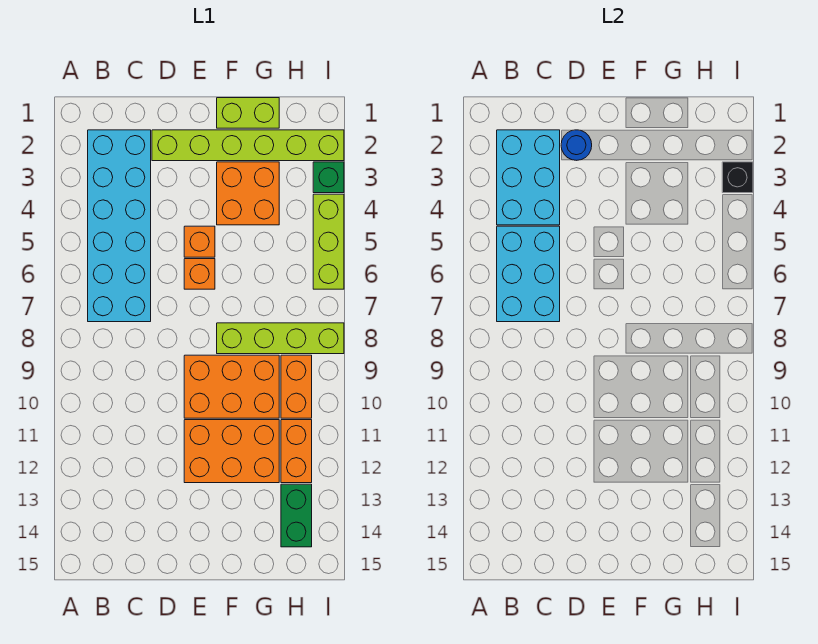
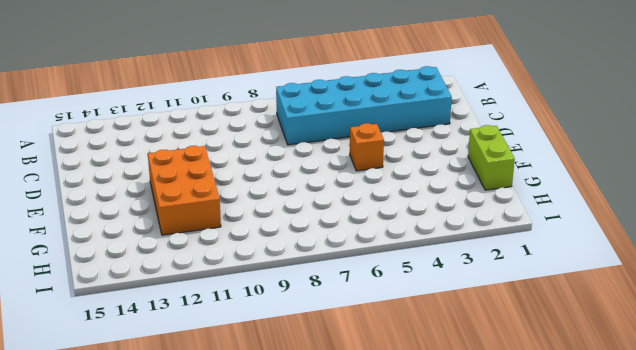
none -> lime 1x6 brick [152,130,344,161]
none -> orange 1x1 brick [184,259,215,289]
none -> orange 2x3 brick [184,355,279,418]

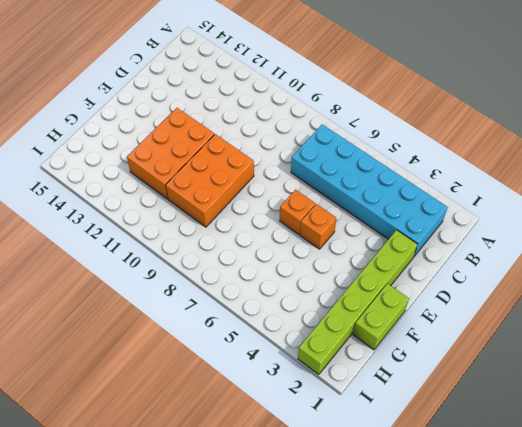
none -> orange 2x2 brick [217,162,279,225]
none -> lime 1x4 brick [217,323,344,354]
none -> orange 1x2 brick [281,355,312,418]

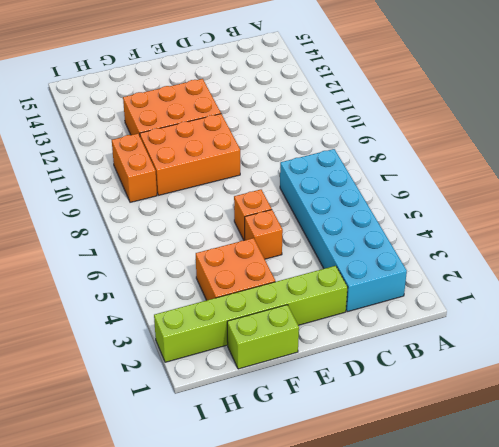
none -> lime 1x4 brick [217,323,344,354]
none -> orange 1x2 brick [281,420,312,483]
none -> green 1x2 brick [281,484,312,547]

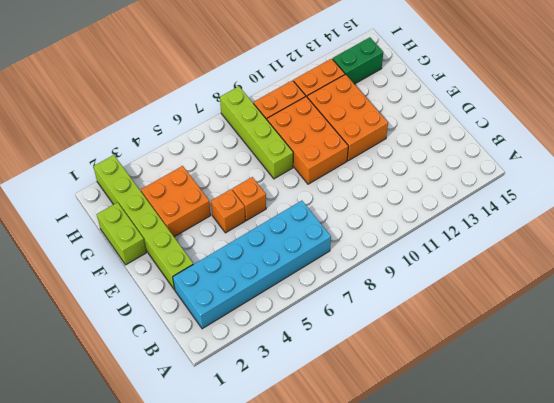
none -> green 1x1 brick [313,162,344,193]
none -> lime 1x3 brick [313,194,344,289]
none -> cyan 2x3 brick [497,130,560,225]

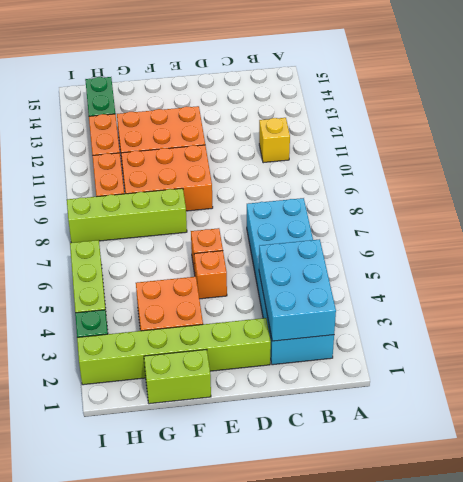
yellow 1x1 brick [259,118,290,163] -> none
none -> cyan 2x3 brick [497,226,560,322]
none -> blue 1x1 round brick [561,130,592,160]
none -> black 1x1 brick [722,162,753,193]

